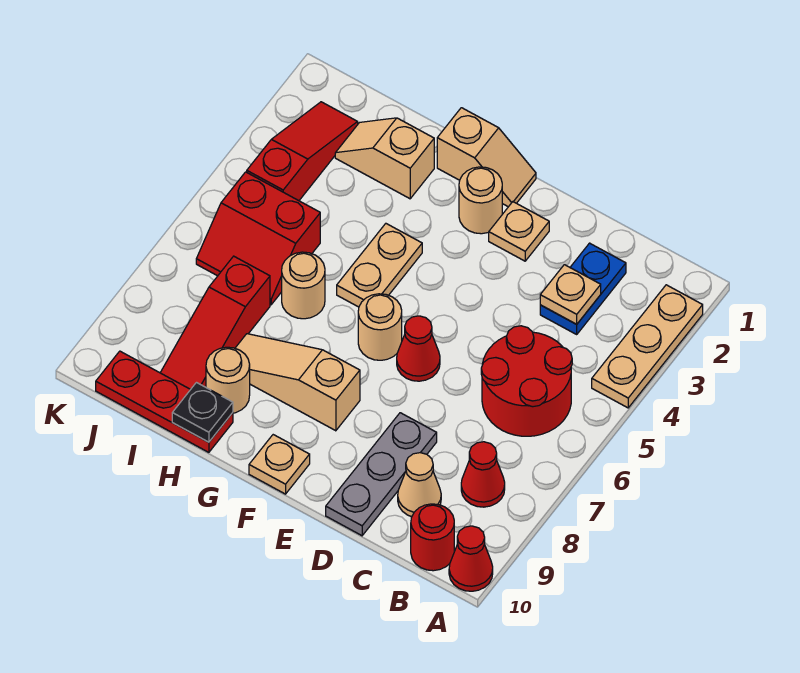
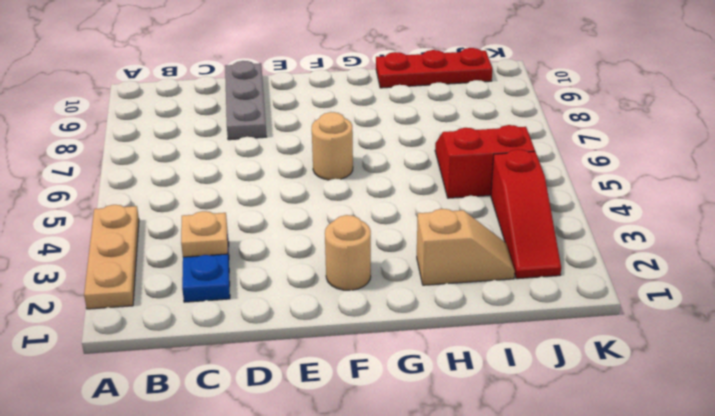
none -> red 1x1 cone [449,526,493,591]
none -> red 2x2 round brick [481,326,572,436]
none -> red 1x1 cone [461,442,505,507]

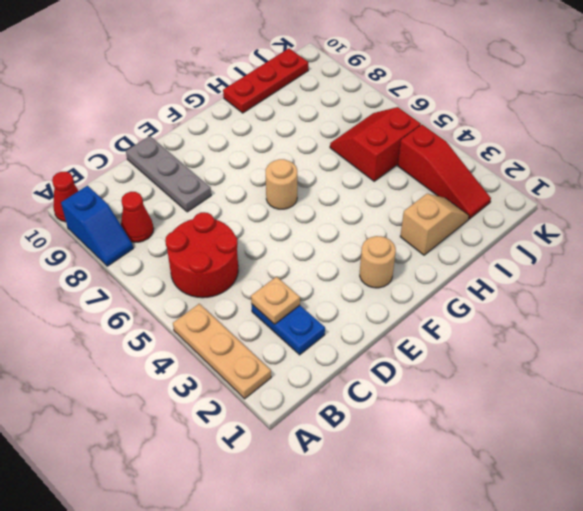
blue 1x2 slope [61,186,133,266] -> none
none -> red 1x1 round brick [411,504,454,571]
none -> tan 1x1 cone [398,453,441,517]
none -> tan 1x1 plate [489,202,549,261]

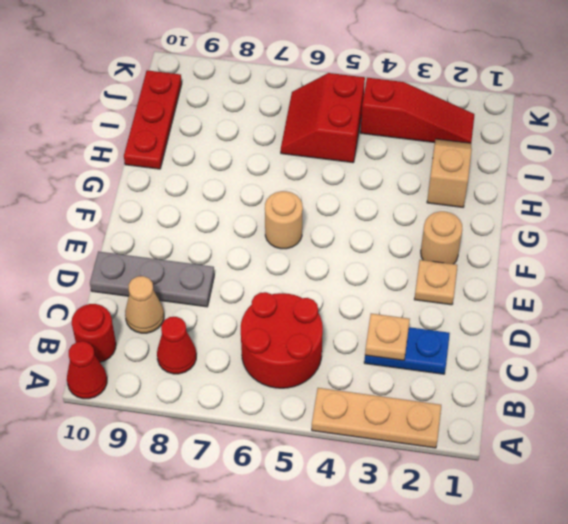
none -> red 1x1 cone [397,316,440,381]
none -> tan 1x2 slope [437,108,536,207]
none -> tan 1x3 slope [235,334,360,431]

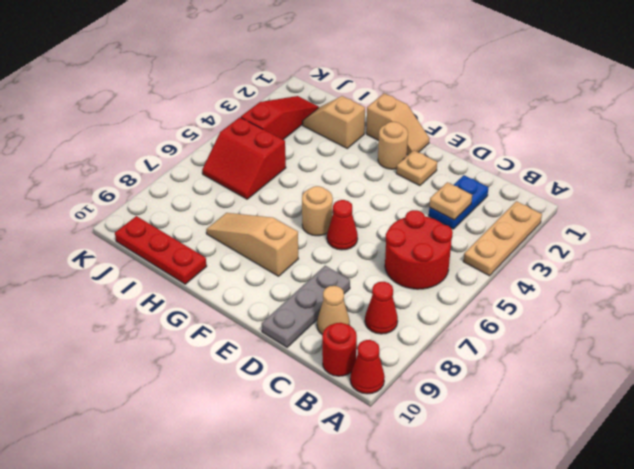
none -> tan 1x1 plate [249,435,310,494]
none -> tan 1x2 plate [337,224,422,307]
none -> tan 1x1 round brick [282,252,325,319]

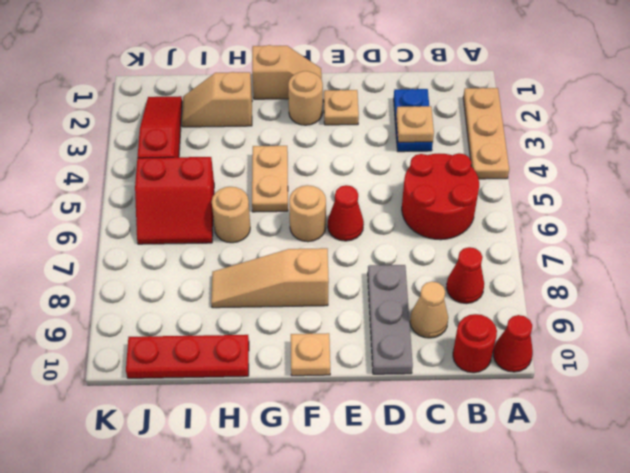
none -> tan 1x1 round brick [206,347,250,413]
none -> red 1x3 slope [160,256,270,389]
none -> black 1x1 plate [172,383,233,442]

